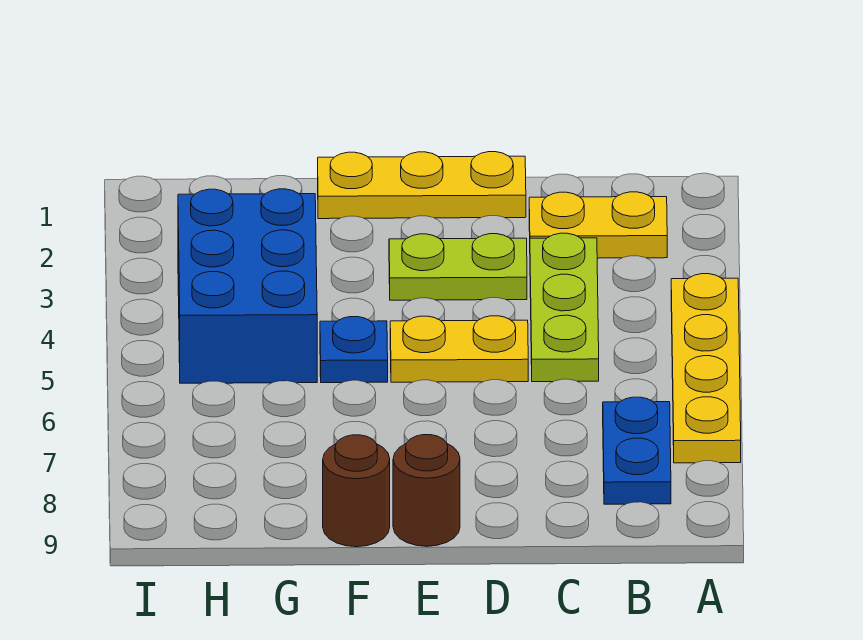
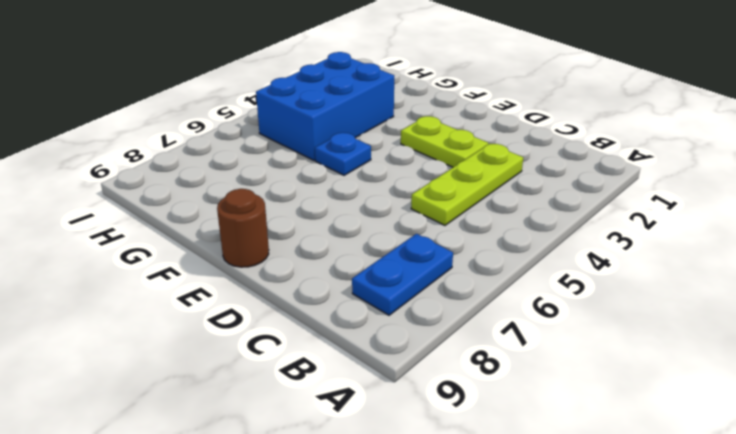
none -> yellow 1x4 plate [671,274,741,463]
none -> yellow 1x2 plate [529,192,667,258]

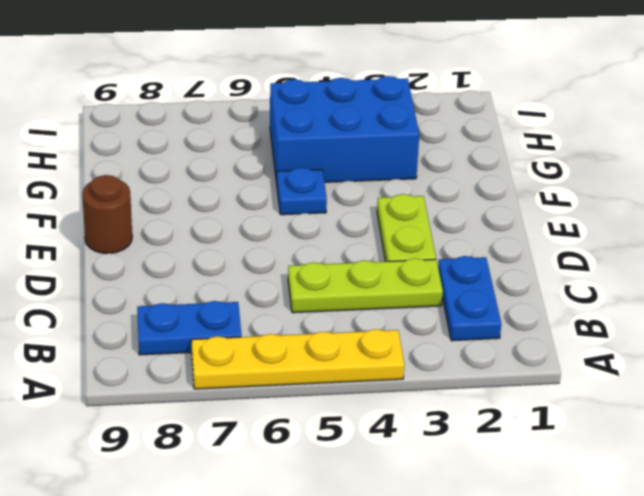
blue 1x2 plate [438,256,501,341] -> yellow 1x2 plate [529,192,667,258]
none -> yellow 1x3 plate [318,152,526,219]
none -> yellow 1x2 plate [390,316,528,382]

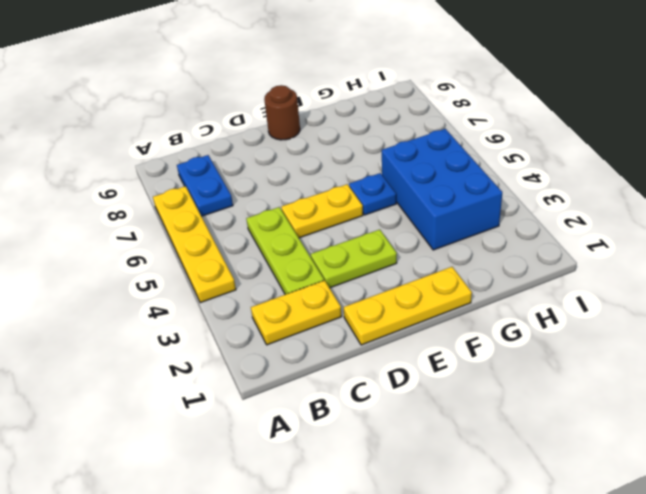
none -> brown 1x1 round brick [323,435,390,547]

